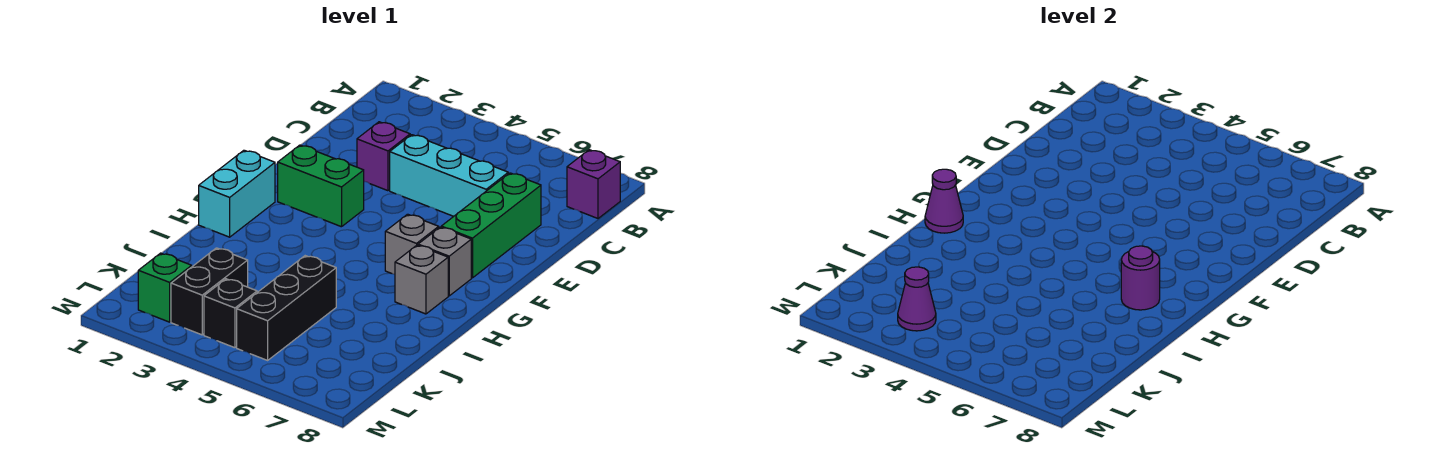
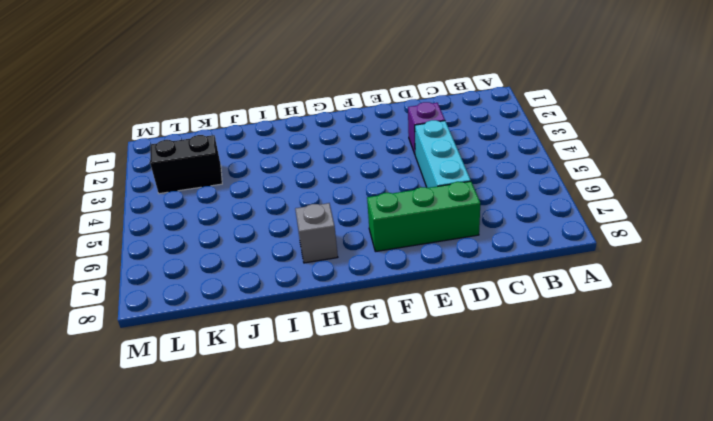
none -> purple 1x1 brick [567,150,620,218]
none -> green 1x2 brick [278,145,364,227]
none -> cyan 1x2 brick [199,150,275,237]

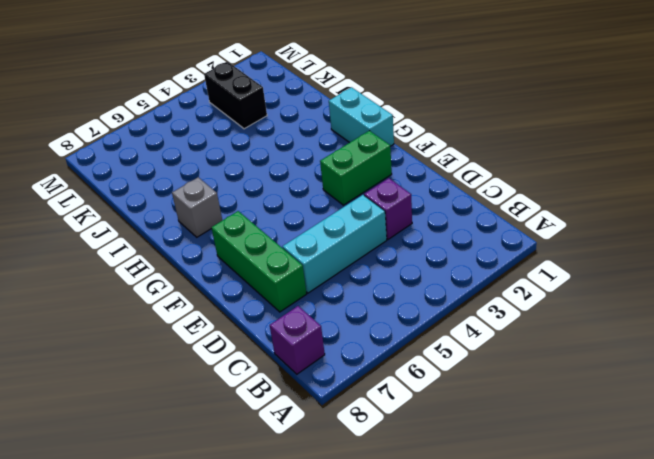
none -> grey 1x1 brick [385,214,439,274]
none -> grey 1x1 brick [418,227,471,296]
none -> black 1x3 brick [237,256,336,360]

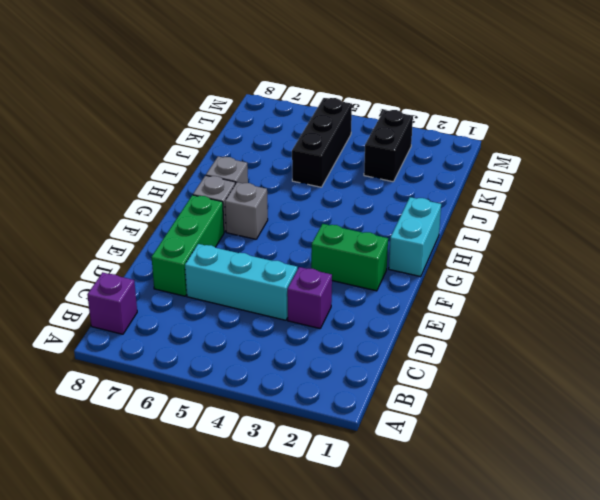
none -> green 1x1 brick [138,253,192,322]
none -> black 1x1 brick [204,279,257,348]
none -> purple 1x1 cone [925,169,963,233]

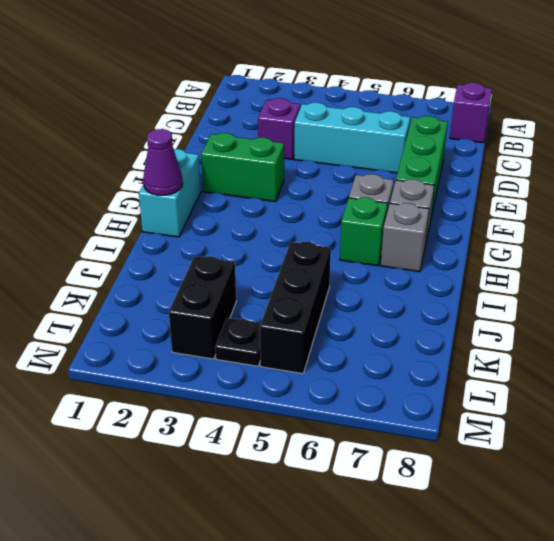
green 1x1 brick [340,197,388,266] -> green 1x1 brick moved to [138,253,192,322]
black 1x1 plate [215,318,261,366] -> black 1x1 brick [204,279,257,348]
none -> purple 1x1 round brick [1121,246,1160,310]
none -> purple 1x1 cone [898,267,936,331]

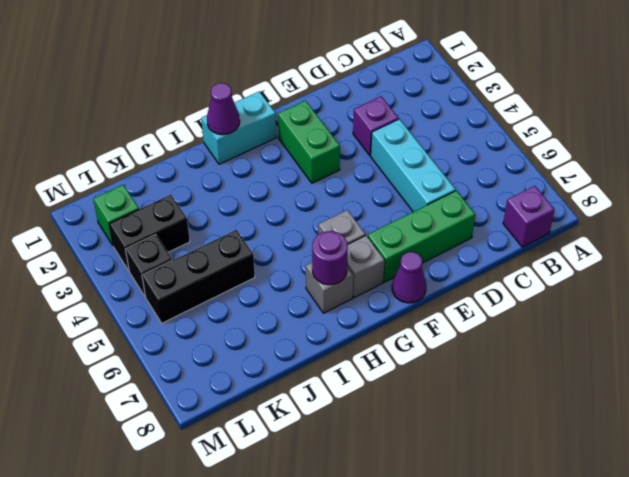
purple 1x1 cone [392,252,426,303] -> purple 1x1 cone moved to [898,267,936,331]

